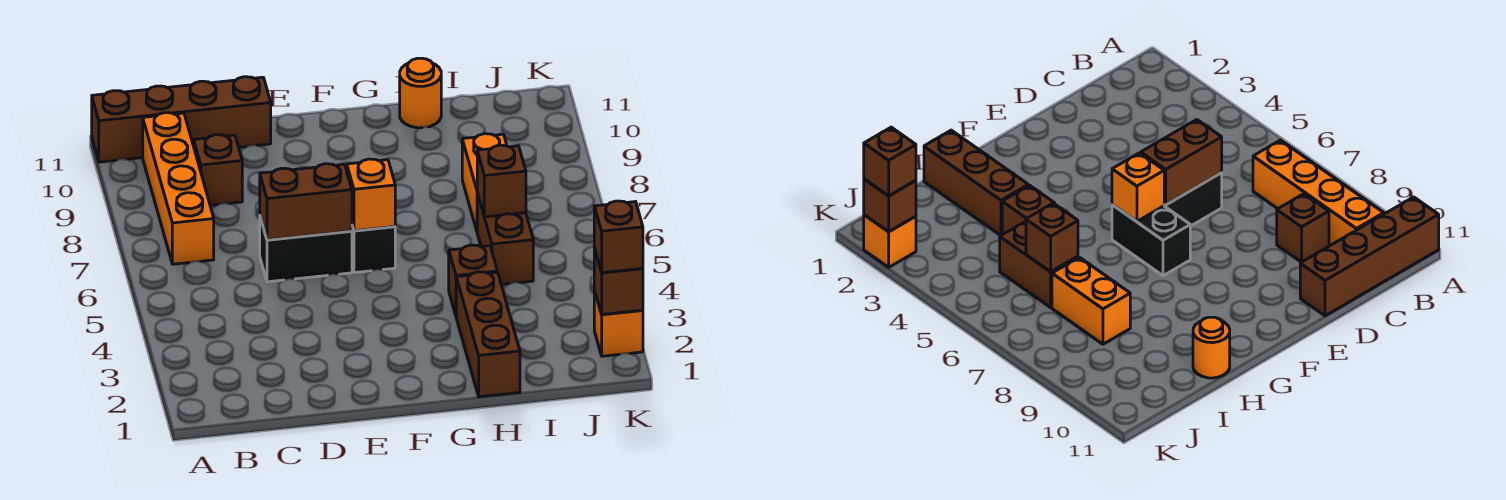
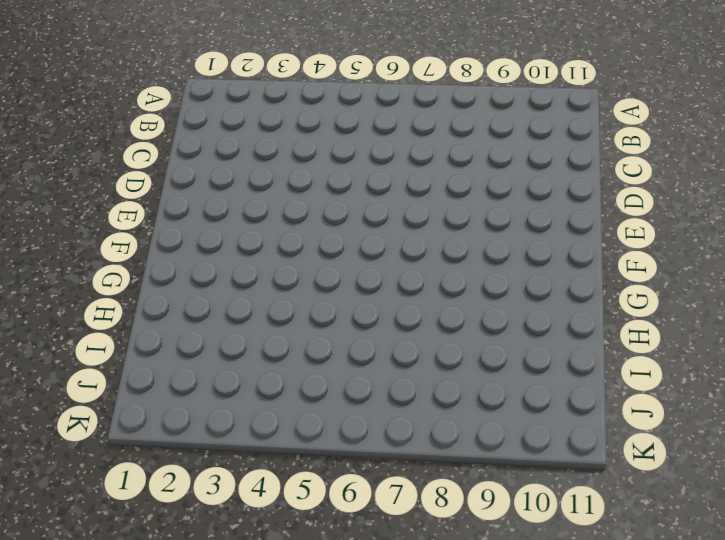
none -> brown 1x4 brick [92,77,271,162]
none -> orange 1x4 brick [143,113,214,264]
none -> brown 1x1 brick [194,135,242,205]

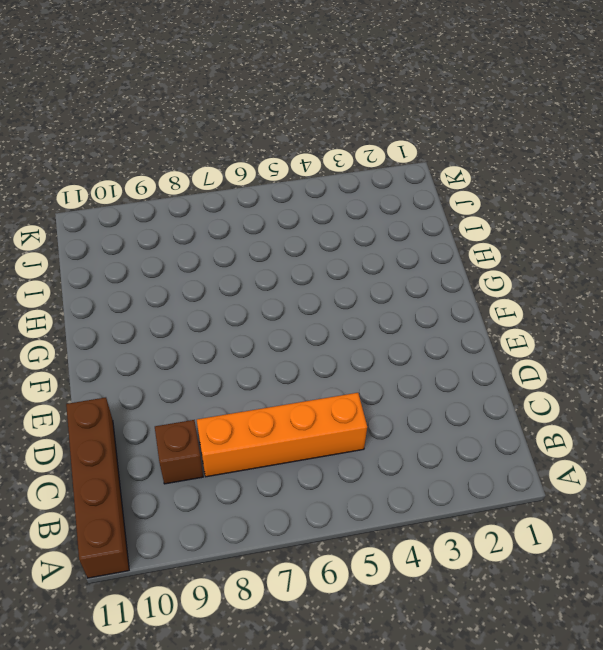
orange 1x4 brick [197,393,367,477] -> orange 1x4 brick moved to [143,113,214,264]
none -> black 1x2 brick [260,218,352,282]
none -> black 1x2 brick [352,226,395,273]
none -> brown 1x3 brick [456,272,520,397]

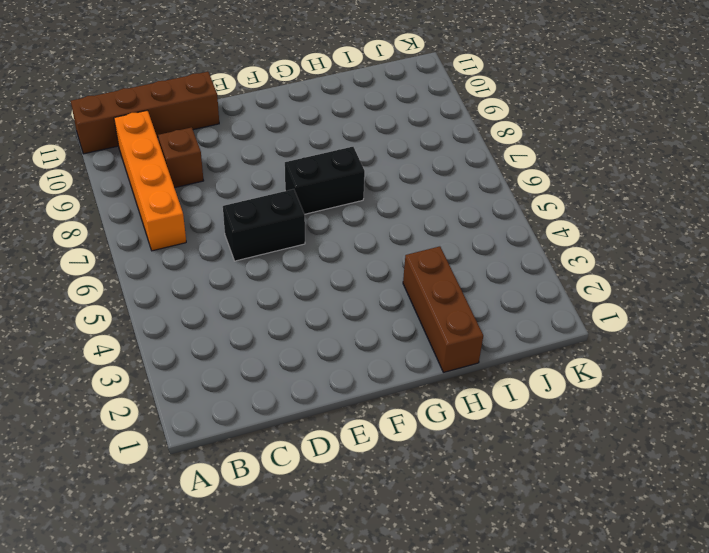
black 1x2 brick [285,147,365,214] -> black 1x2 brick turned to [352,226,395,273]
none -> brown 1x1 brick [449,245,497,315]
none -> orange 1x1 round brick [400,58,441,128]
none -> brown 1x2 brick [477,193,533,284]

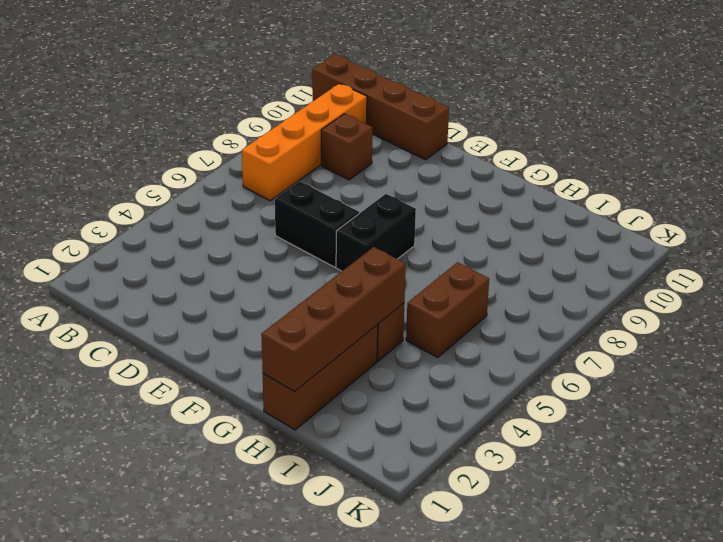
brown 1x4 brick [261,247,406,392] -> none
none -> orange 1x1 round brick [400,58,441,128]
none -> orange 1x2 brick [462,134,507,231]
none -> orange 1x1 brick [594,290,643,356]

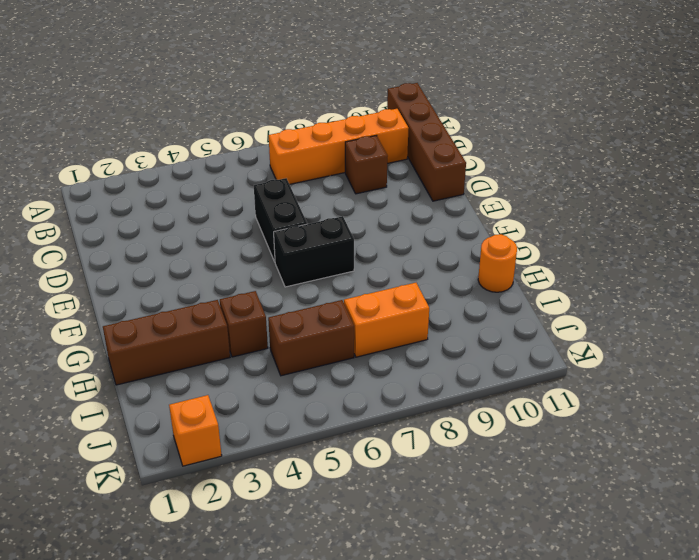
none -> brown 1x2 brick [260,164,352,240]
none -> orange 1x1 brick [347,159,395,231]
none -> brown 1x1 brick [477,145,526,217]

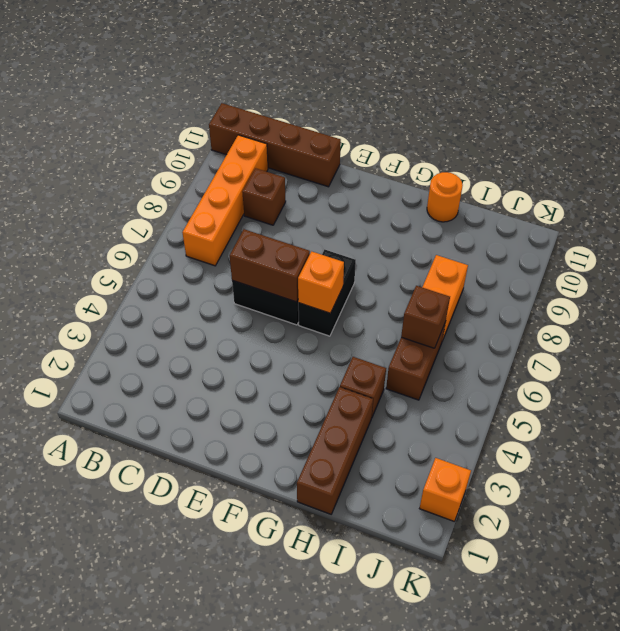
none -> brown 1x1 brick [594,248,643,314]
none -> brown 1x1 brick [594,201,643,273]

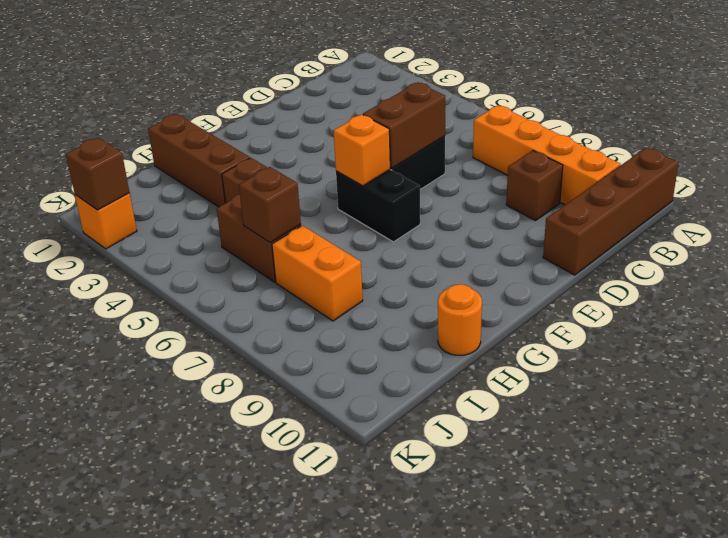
none -> brown 1x1 brick [594,201,643,273]

